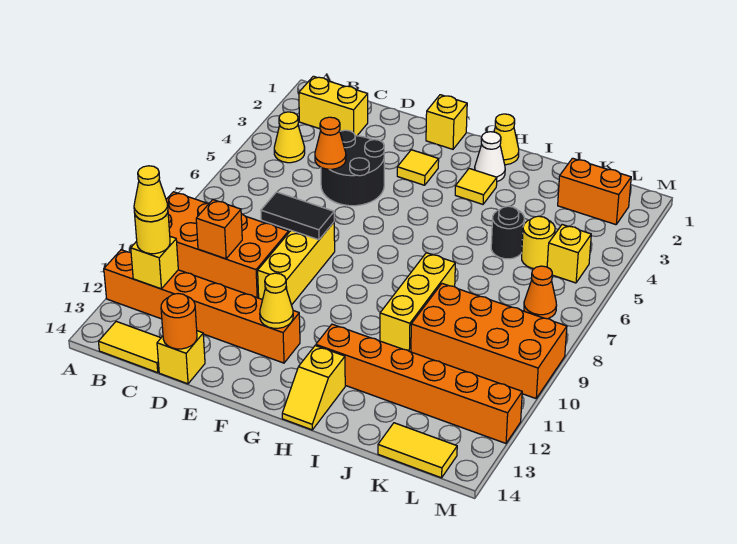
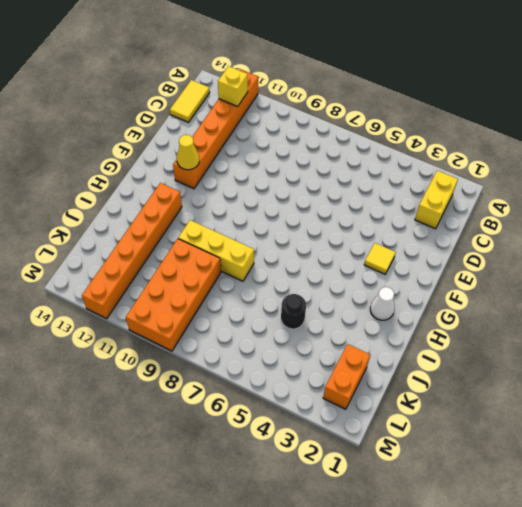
none -> orange 2x4 brick [166,192,289,298]
none -> yellow 1x1 cone [274,112,305,163]
none -> black 2x2 round brick [321,130,384,206]
none -> yellow 1x1 brick [157,331,205,384]

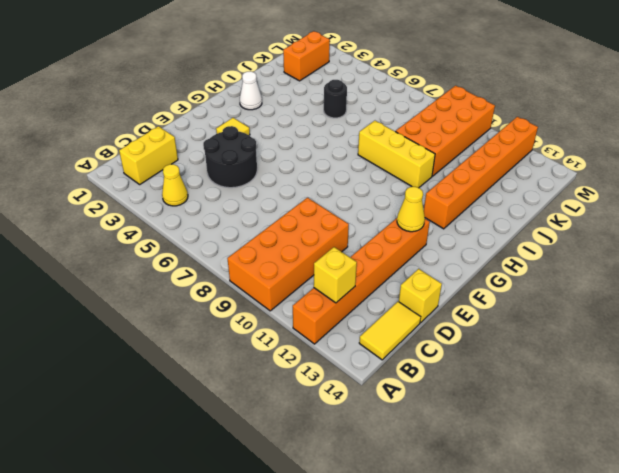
none -> yellow 1x3 brick [258,222,335,305]
none -> yellow 1x1 brick [426,95,467,149]
none -> yellow 1x1 cone [494,114,519,165]
none -> yellow 1x1 tile [455,169,497,204]

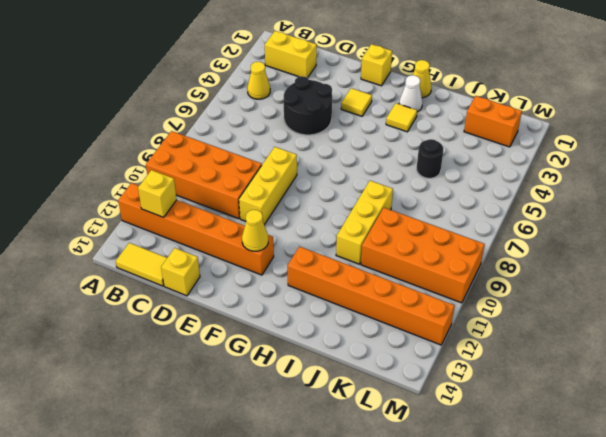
none -> yellow 1x2 slope [282,346,345,430]
none -> yellow 1x1 round brick [522,216,555,269]
none -> yellow 1x2 tile [378,423,457,478]
none -> yellow 1x1 brick [547,225,591,283]

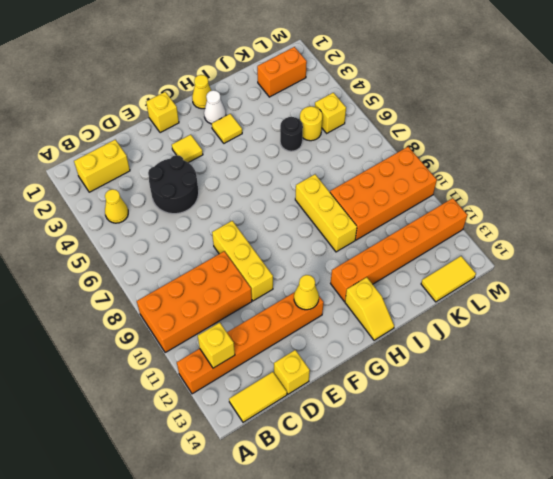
none -> orange 1x1 cone [524,266,557,319]
none -> orange 1x1 brick [196,200,242,259]
none -> orange 1x1 cone [315,117,346,169]
none -> black 1x2 tile [261,192,334,240]

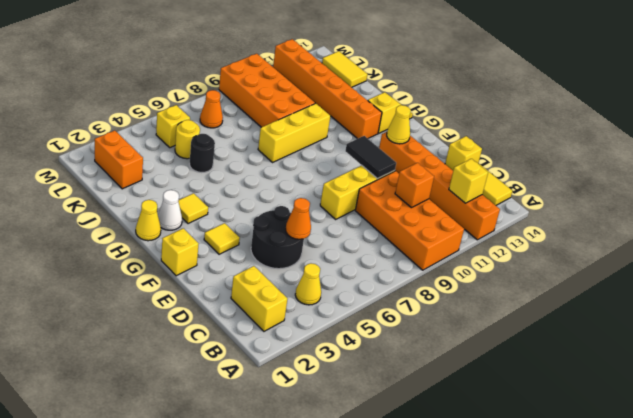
black 1x2 tile [346,136,396,179] -> black 1x2 tile moved to [261,192,334,240]
none -> orange 1x1 round brick [161,294,197,349]
none -> yellow 1x1 round brick [135,213,170,254]
none -> yellow 1x1 cone [134,166,168,222]

